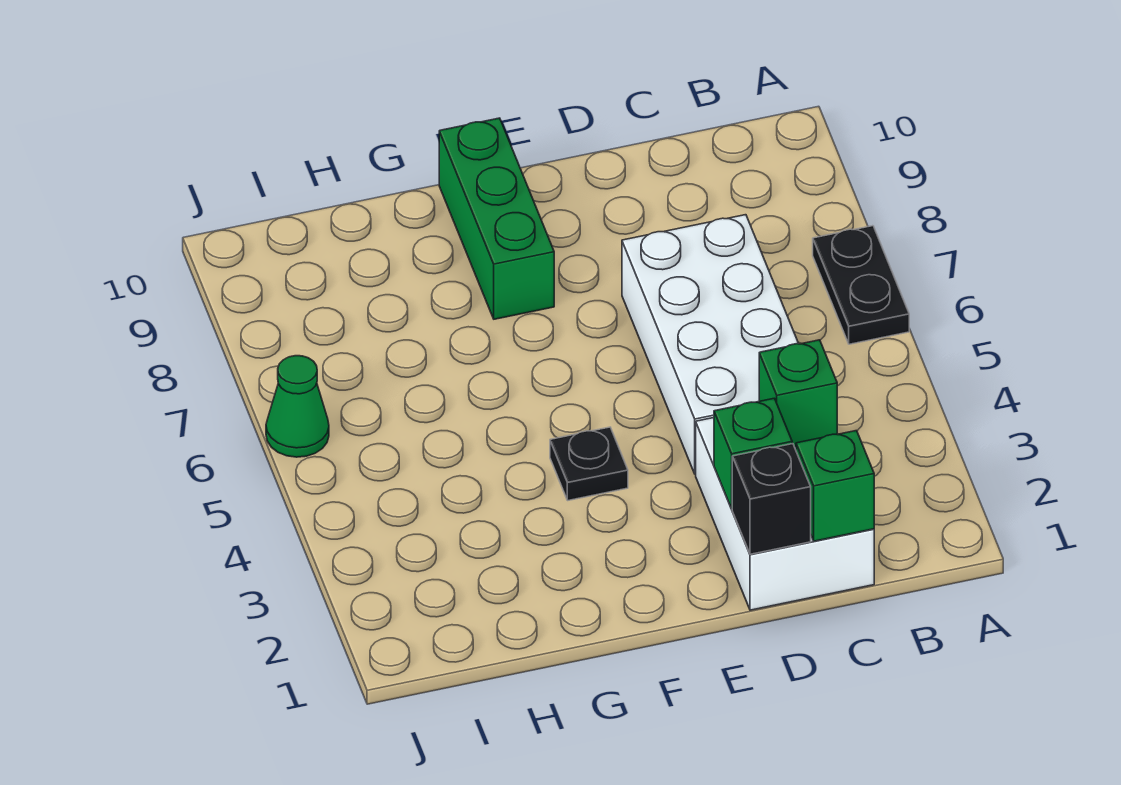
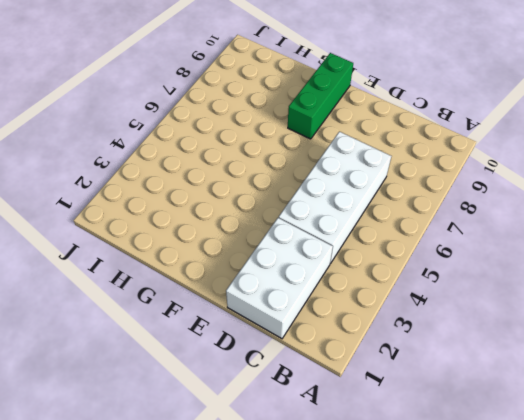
none -> black 1x2 plate [813,226,909,344]
none -> black 1x1 plate [550,427,628,500]

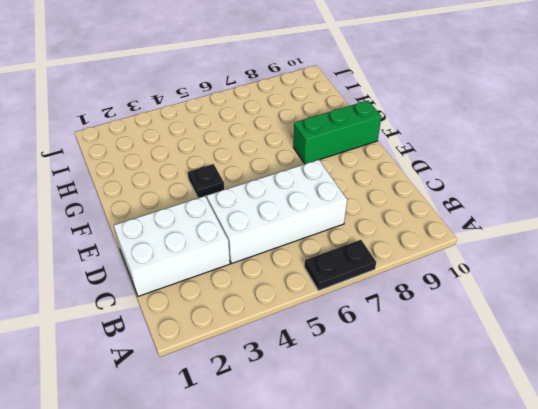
none -> green 1x1 cone [266,356,329,457]
none -> green 1x1 brick [796,431,874,541]

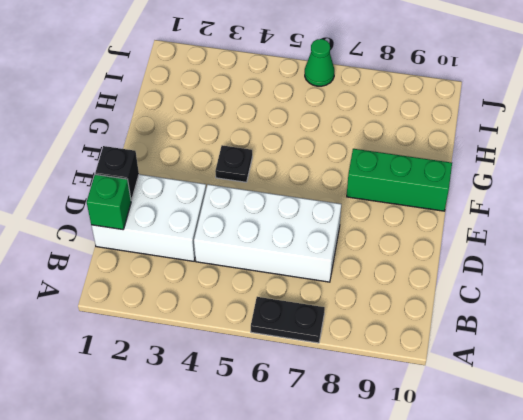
none -> green 1x1 brick [759,340,837,447]
none -> green 1x1 brick [714,398,792,509]

